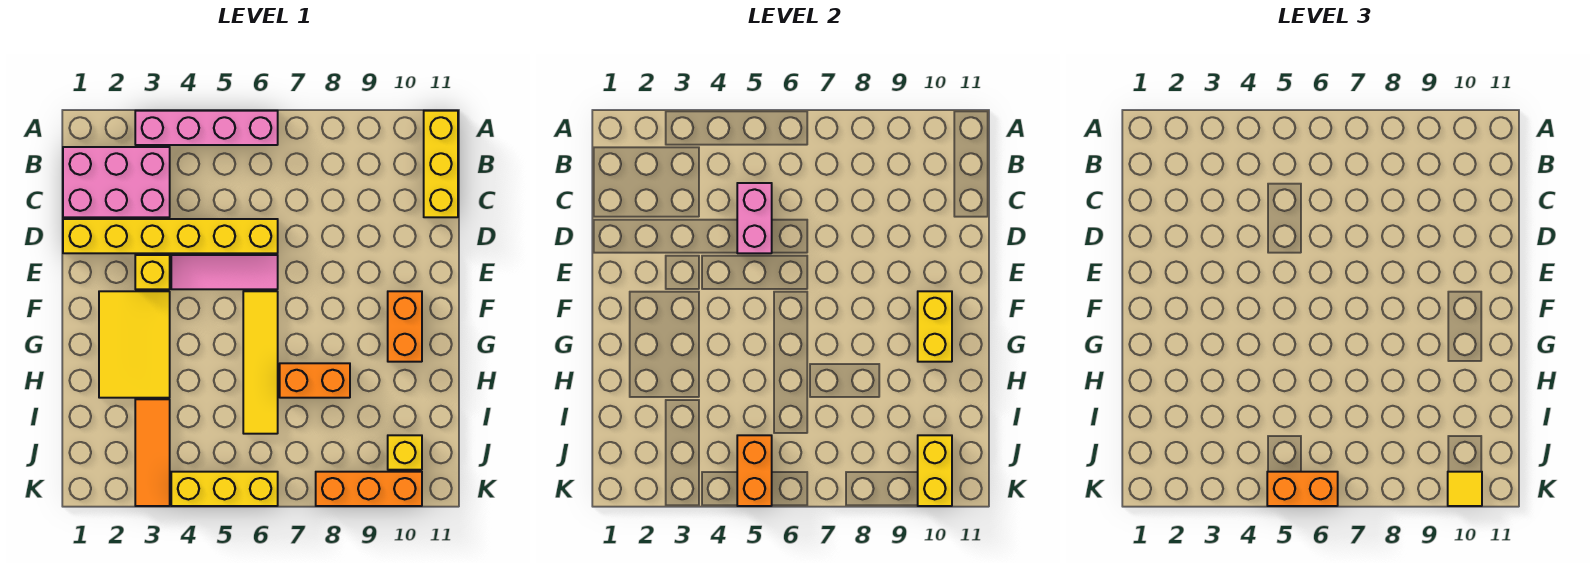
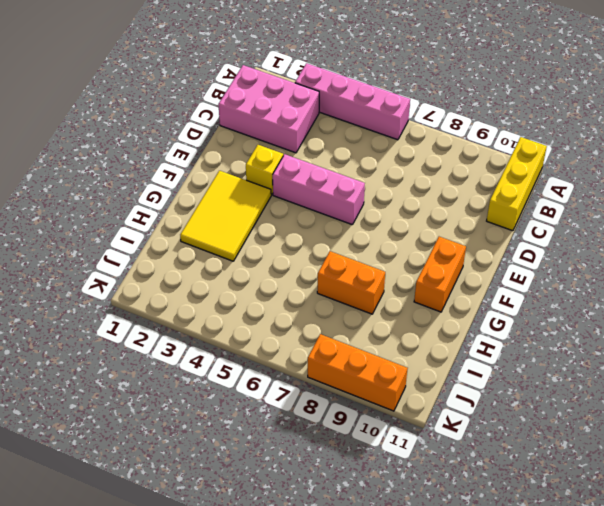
pink 1x3 brick [273,154,365,225] -> pink 1x3 tile [171,255,278,289]
none -> yellow 1x6 brick [63,219,278,253]
none -> yellow 1x4 tile [243,291,278,434]
none -> orange 1x3 tile [135,399,170,506]

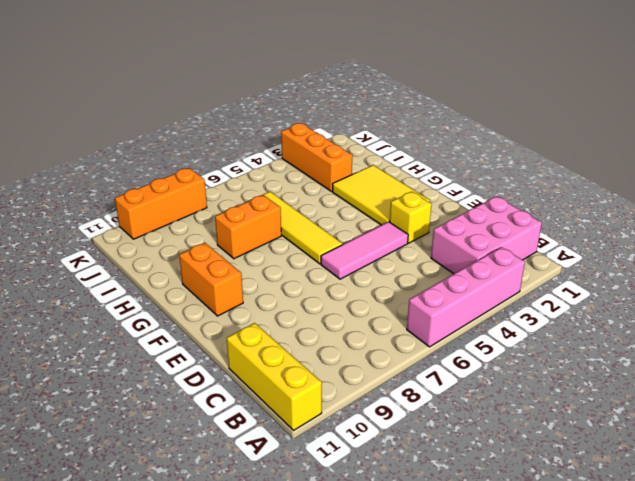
orange 1x3 brick [281,123,352,191] -> orange 1x3 tile [135,399,170,506]
none -> yellow 1x6 brick [63,219,278,253]
none -> yellow 1x1 brick [388,435,422,470]
none -> yellow 1x3 brick [171,472,278,506]

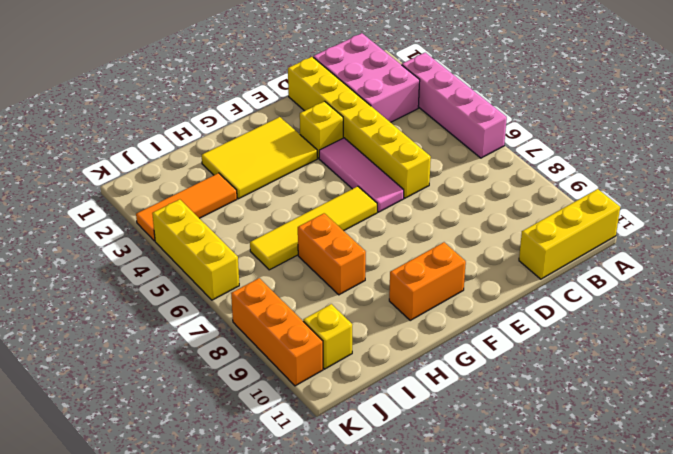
none -> pink 1x2 brick [737,183,772,253]
none -> yellow 1x2 brick [918,291,952,362]
none -> orange 1x2 brick [737,435,772,506]

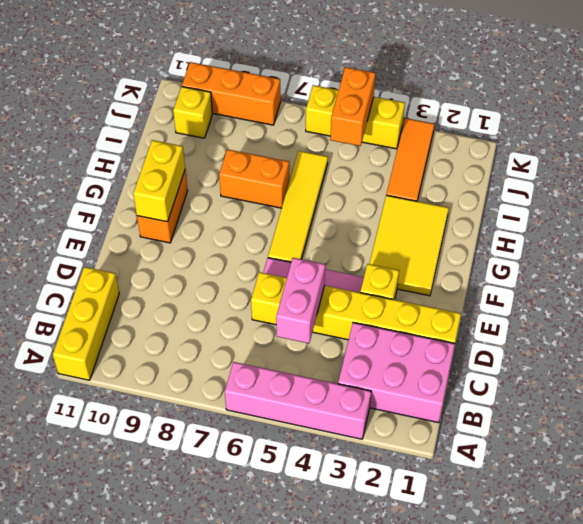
none -> yellow 1x2 brick [918,435,952,506]
none -> orange 1x2 brick [1267,472,1338,506]
none -> yellow 1x1 tile [1448,472,1482,506]

